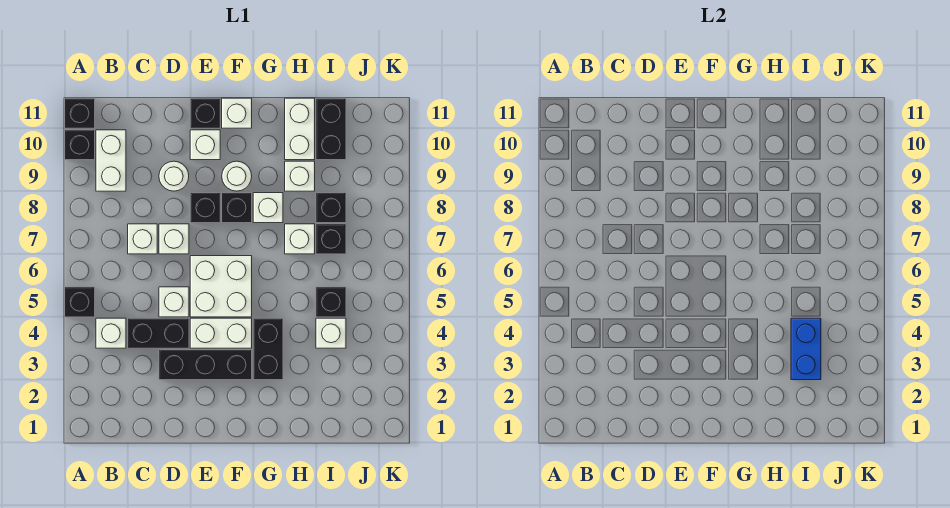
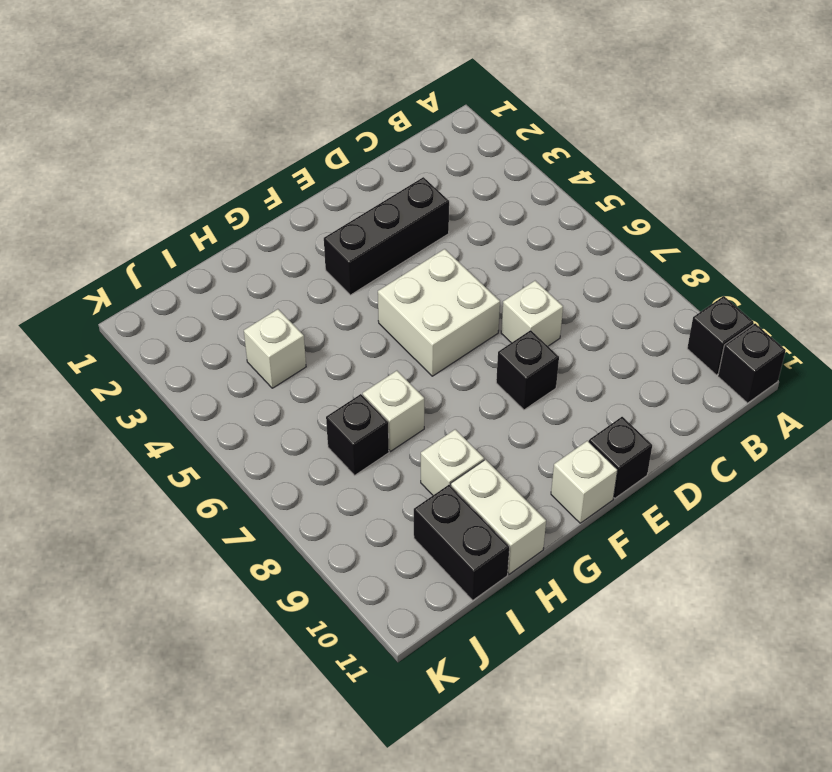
none -> black 1x1 brick [65,287,95,317]
none -> white 1x1 brick [96,318,126,348]
none -> white 1x2 brick [96,130,126,191]
none -> black 1x2 brick [128,318,189,348]

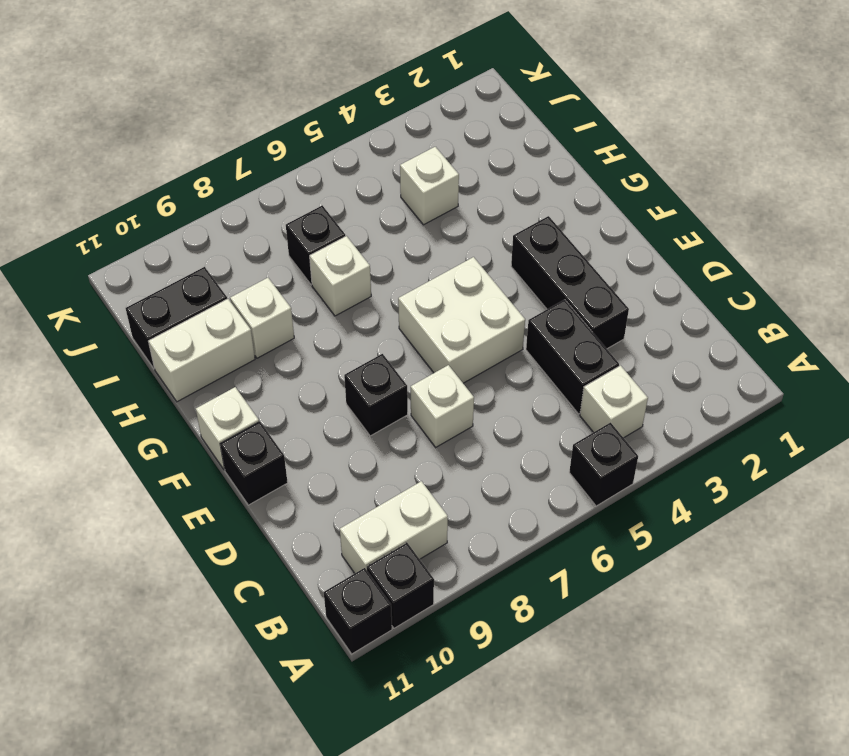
none -> white 1x1 brick [128,224,157,254]
none -> white 1x1 brick [159,287,189,317]
none -> white 1x1 round brick [159,161,189,191]
none -> white 1x2 brick [190,318,252,348]

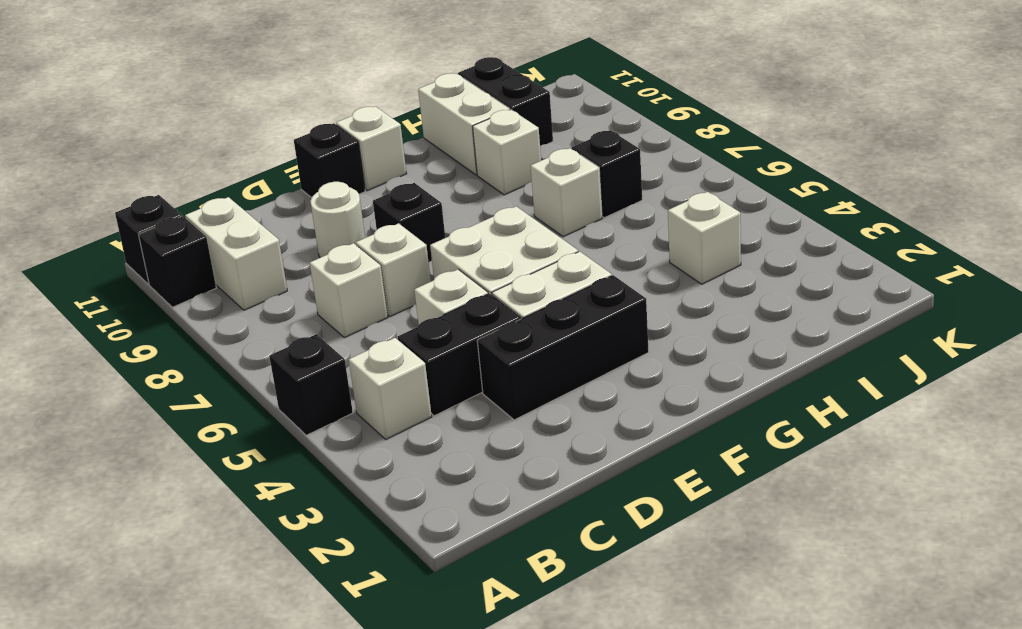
none -> white 1x1 brick [190,130,220,160]
none -> black 1x1 brick [222,193,252,223]
none -> white 1x1 round brick [222,161,252,191]
none -> black 1x2 brick [253,318,283,380]

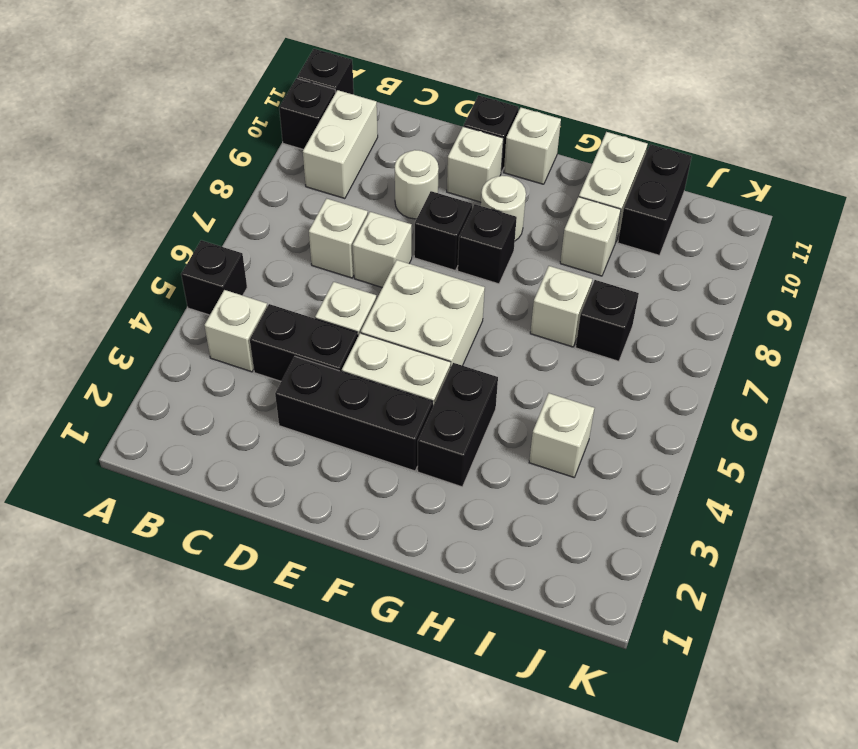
none -> white 1x1 brick [253,193,283,223]
none -> black 1x1 brick [316,287,346,317]
none -> black 1x1 brick [316,193,346,223]
none -> blue 1x2 brick [791,318,821,380]

